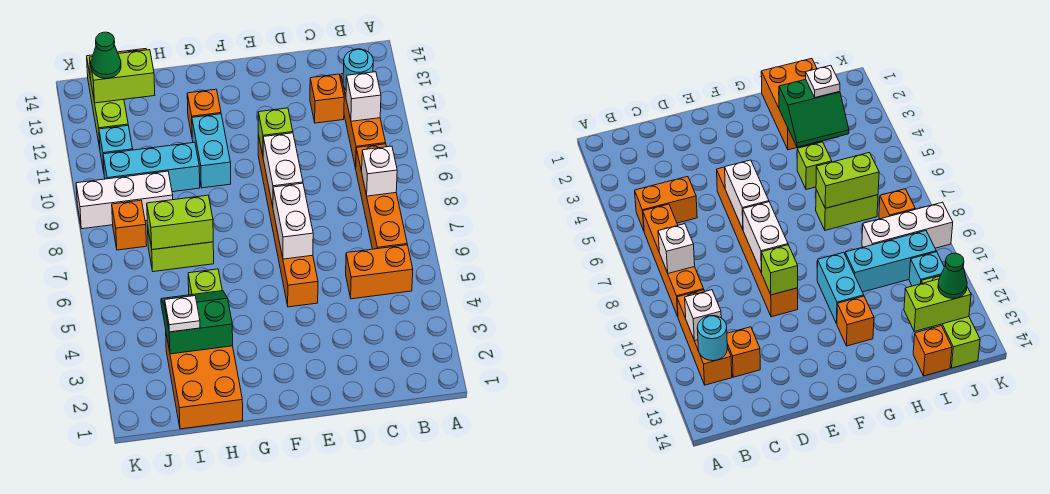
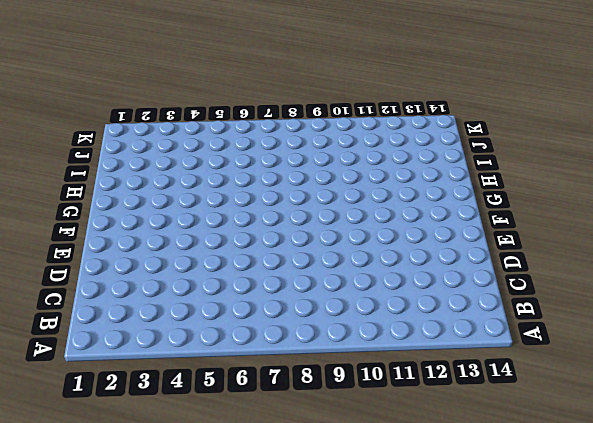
none -> orange 1x2 brick [346,245,413,299]
none -> orange 1x4 brick [356,144,407,249]
none -> orange 1x3 brick [341,74,386,168]

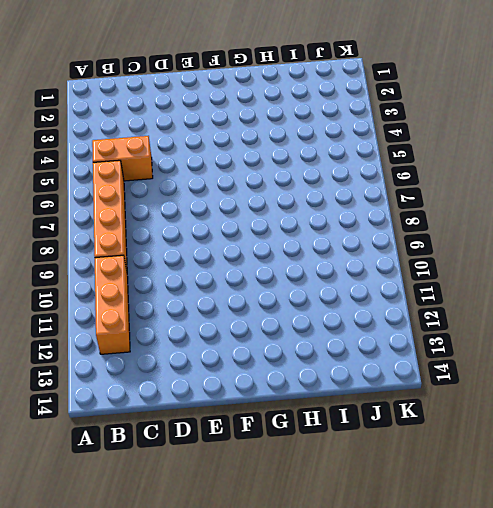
none -> orange 1x1 brick [310,74,344,123]
none -> orange 1x6 brick [258,135,318,307]
none -> cyan 1x2 brick [192,114,231,188]

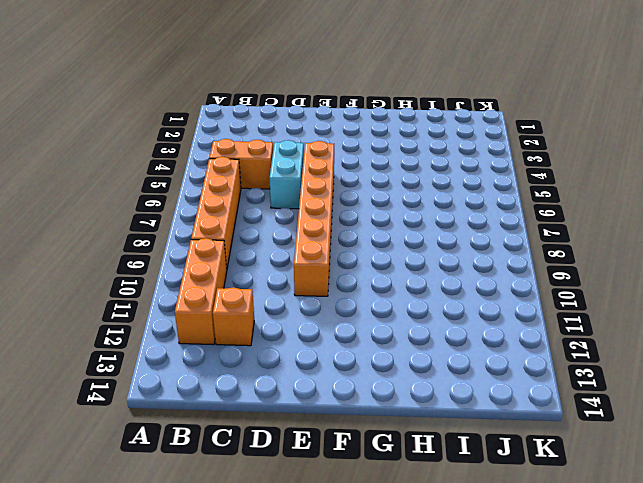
cyan 1x2 brick [270,140,304,209] -> cyan 1x2 brick moved to [192,114,231,188]
none -> orange 1x1 brick [187,89,221,135]
none -> orange 2x3 brick [166,334,243,429]
none -> lime 1x1 brick [188,269,222,295]

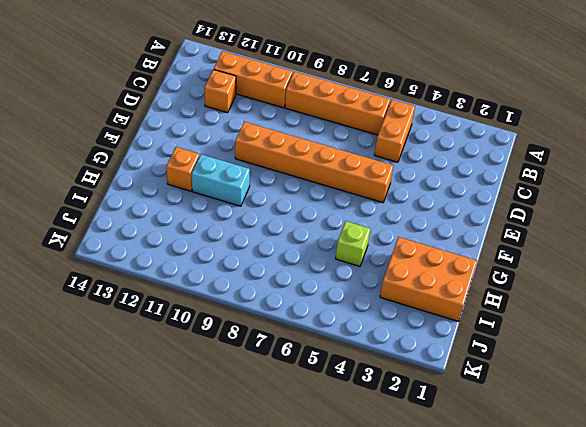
none -> lime 1x2 brick [148,231,214,272]
none -> cyan 1x3 brick [103,142,200,192]
none -> white 1x3 brick [76,171,173,229]

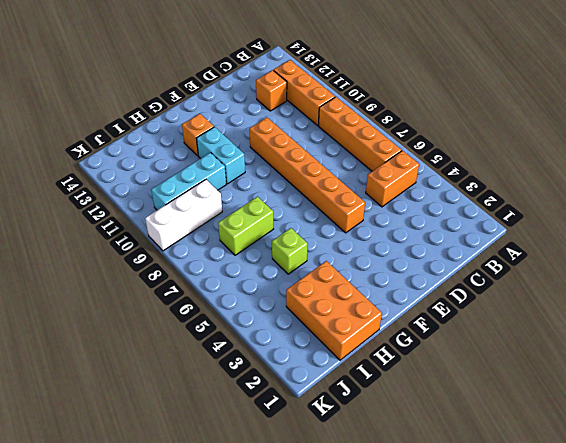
none -> orange 1x1 brick [913,326,952,376]
none -> orange 1x1 brick [112,200,147,250]
none -> cyan 1x1 brick [99,125,133,172]

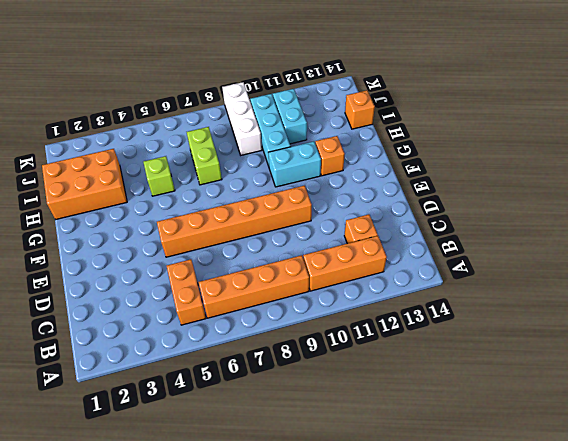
cyan 1x2 brick [273,89,307,144] -> cyan 1x1 brick [99,125,133,172]
none -> orange 1x1 brick [112,200,147,250]
none -> lime 1x3 brick [87,55,128,148]
none -> white 1x1 brick [362,146,397,196]

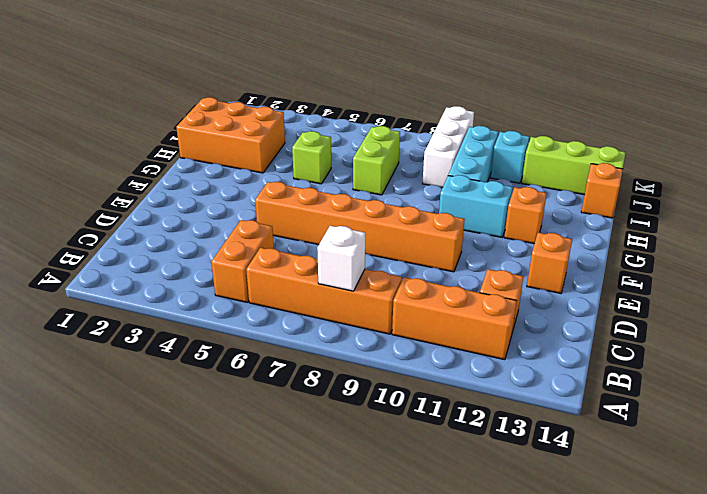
orange 1x1 brick [527,233,572,293] -> orange 1x1 brick moved to [112,200,147,250]
none -> white 1x1 brick [346,72,381,121]
none -> cyan 1x1 round brick [343,49,373,90]
none -> white 1x2 brick [273,183,313,259]

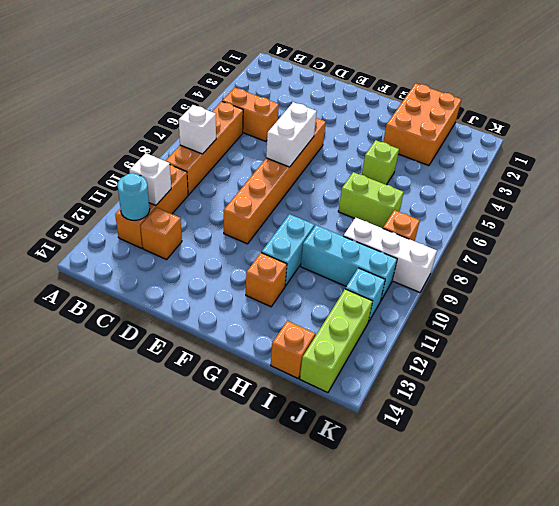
none -> white 1x2 brick [263,133,303,206]
none -> lime 1x1 brick [258,108,293,155]
none -> green 2x2 slope [161,291,233,354]

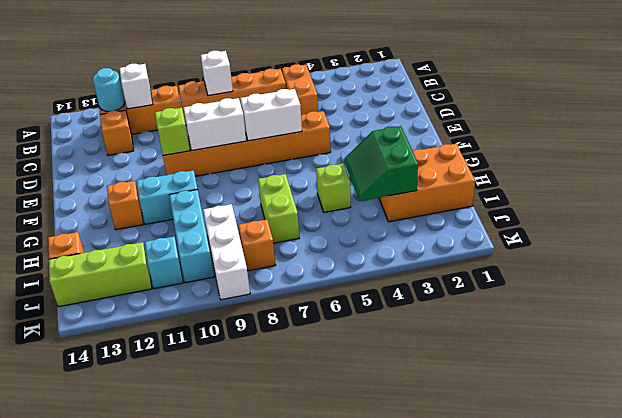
none -> lime 1x2 brick [147,195,213,250]
none -> lime 1x2 brick [90,50,155,103]
none -> white 1x1 plate [165,296,200,332]

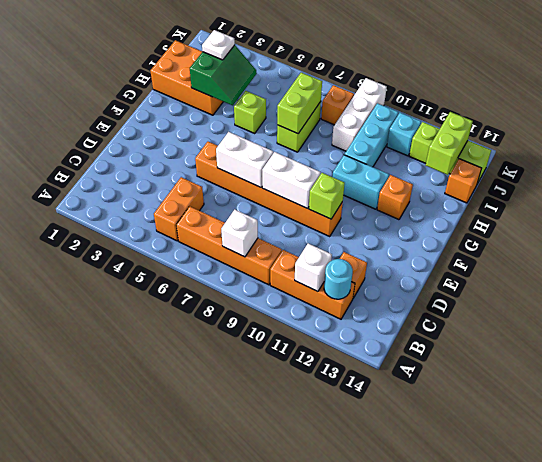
none -> green 1x1 cone [91,32,121,78]

